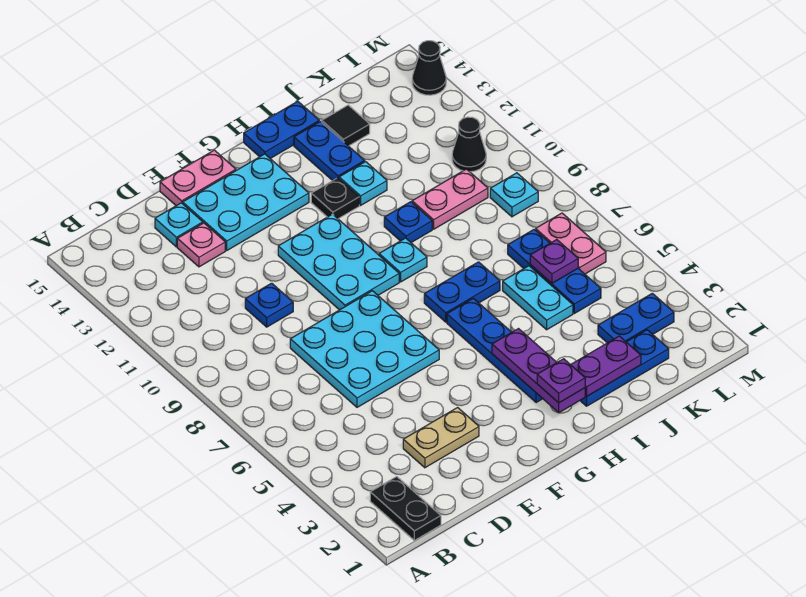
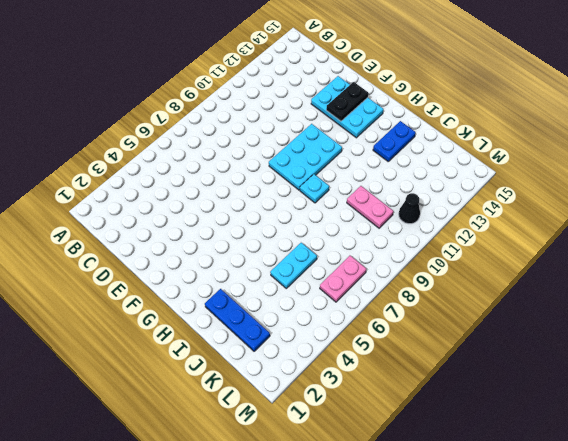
black 1x2 plate [326,82,368,121] -> black 1x2 plate moved to [370,477,441,540]
none -> tan 1x2 plate [403,408,479,468]
none -> cyan 3x3 plate [290,291,439,407]
none -> blue 1x1 plate [245,283,293,327]
none -> pink 1x1 plate [177,223,225,267]

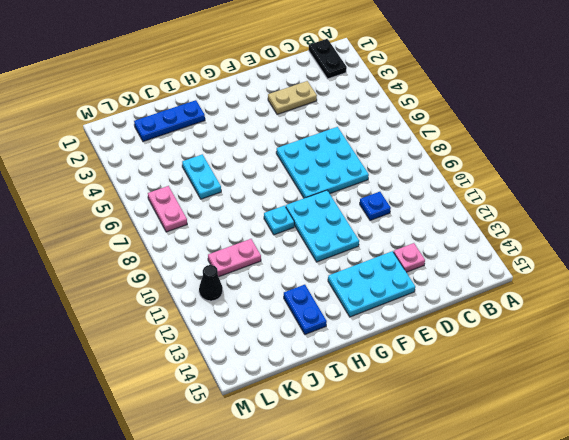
none -> cyan 1x1 plate [155,203,203,247]
none -> pink 1x2 plate [160,150,236,206]
none -> blue 1x4 plate [447,298,543,403]
none -> blue 1x2 plate [424,262,500,322]

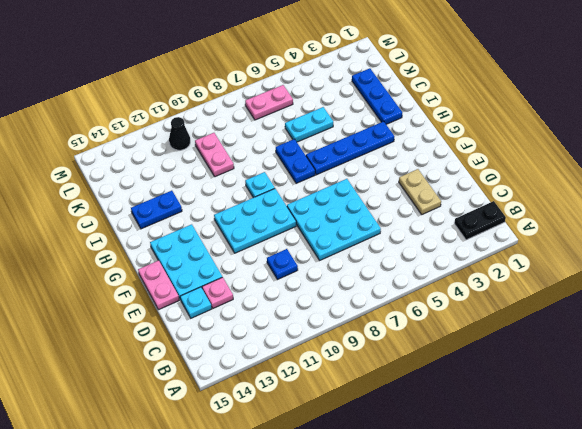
none -> black 1x1 plate [311,178,359,219]
none -> blue 1x2 plate [244,101,319,159]
none -> blue 1x1 plate [384,202,432,243]
none -> cyan 1x1 plate [339,162,387,205]

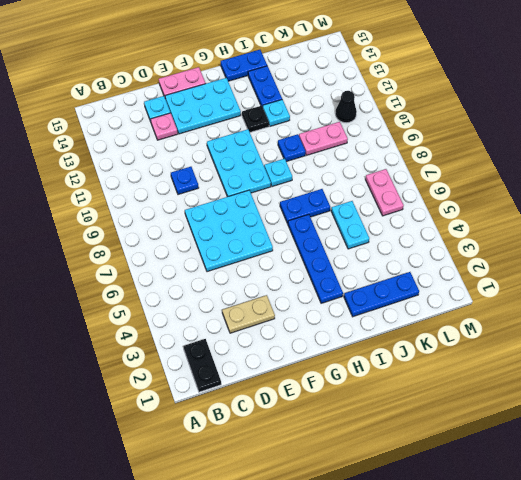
none -> black 1x1 tile [322,105,370,146]
none -> blue 1x2 plate [598,293,674,343]
none -> blue 1x3 plate [508,229,601,313]
none -> cyan 1x1 plate [490,173,538,217]

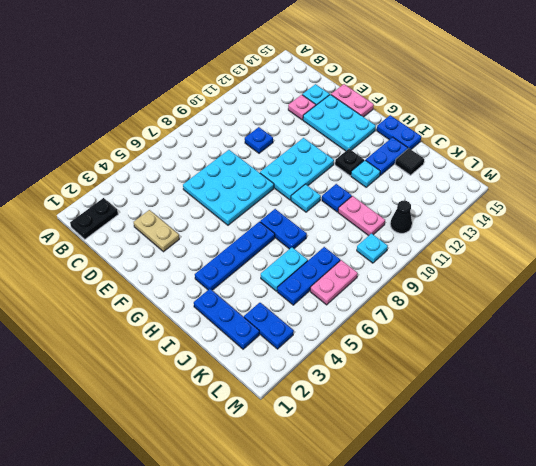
none -> black 1x1 cone [412,41,446,95]
none -> purple 1x3 plate [492,329,585,413]
none -> purple 1x2 plate [571,336,641,397]
none -> purple 1x1 plate [530,240,578,283]

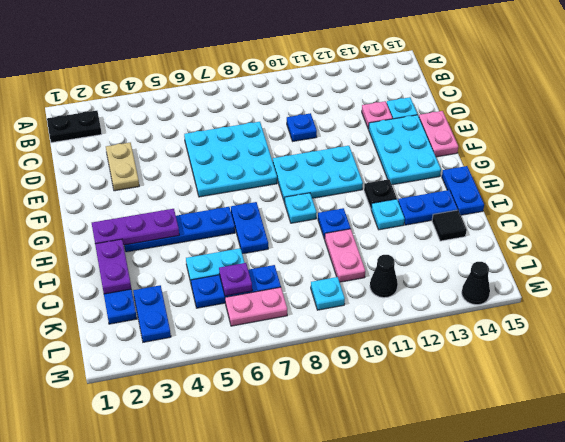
none -> purple 1x1 plate [537,359,585,403]

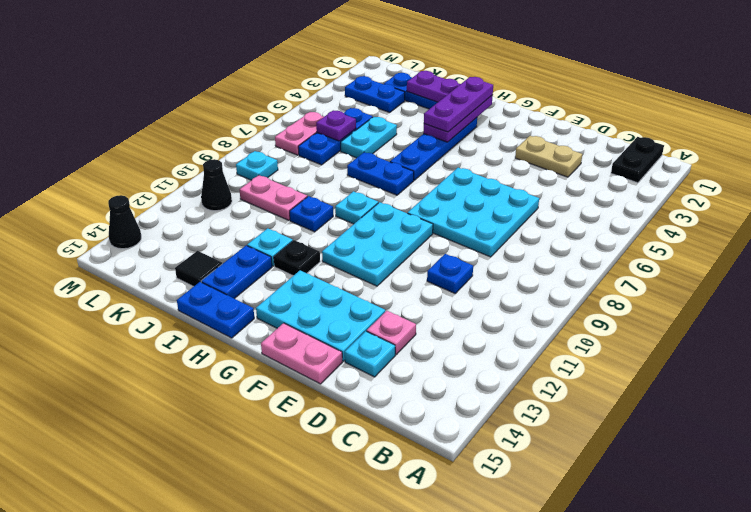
purple 1x3 plate [424,77,493,132] -> purple 1x1 plate [537,359,585,403]

